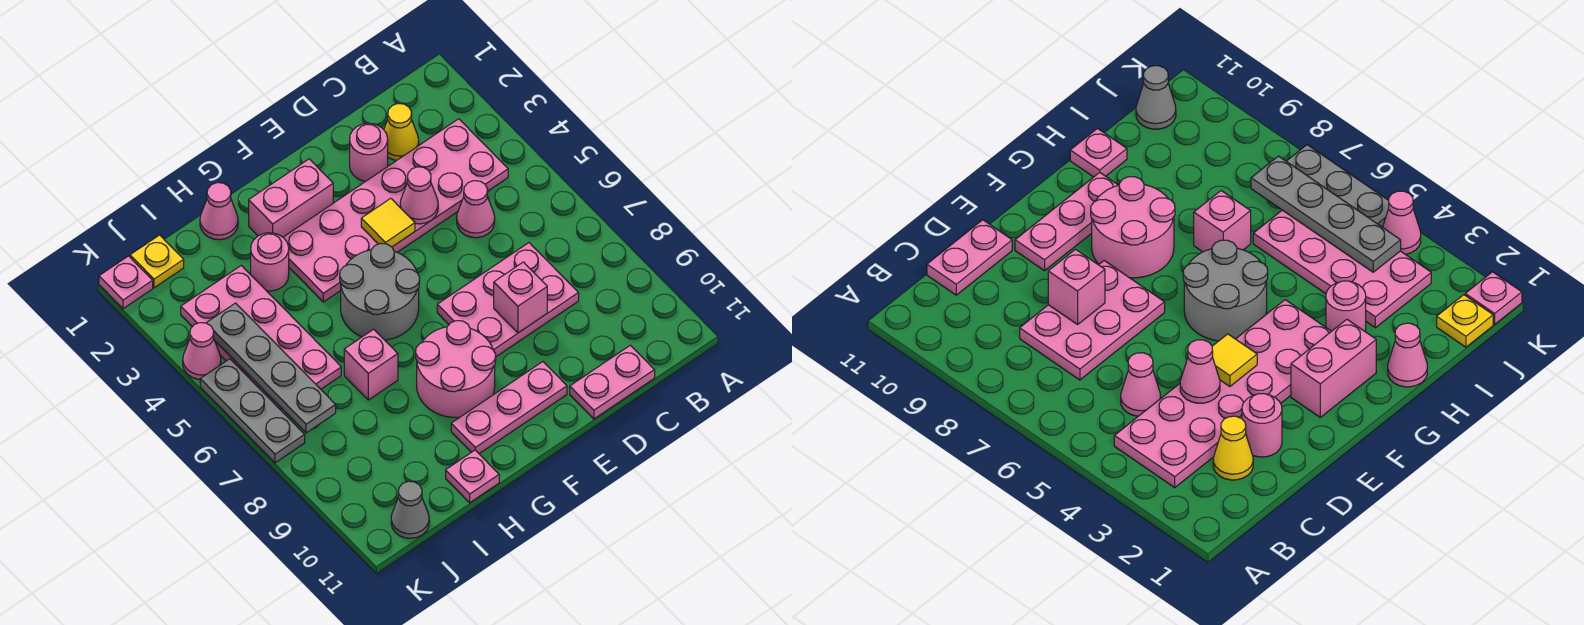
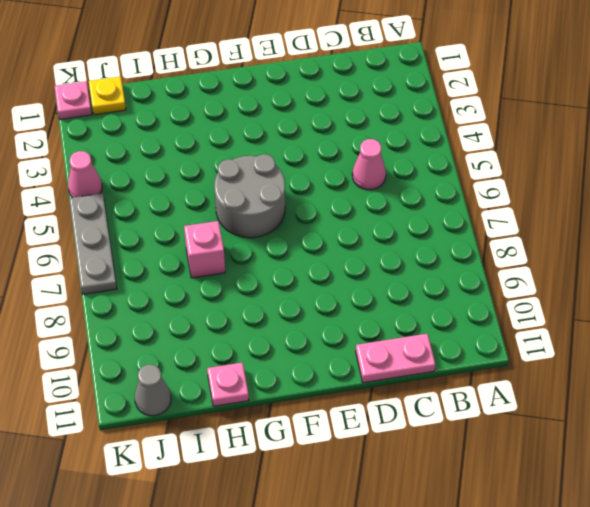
none -> pink 2x6 plate [283,119,508,302]
none -> yellow 1x1 cone [384,104,419,160]
none -> pink 2x3 plate [437,243,579,357]

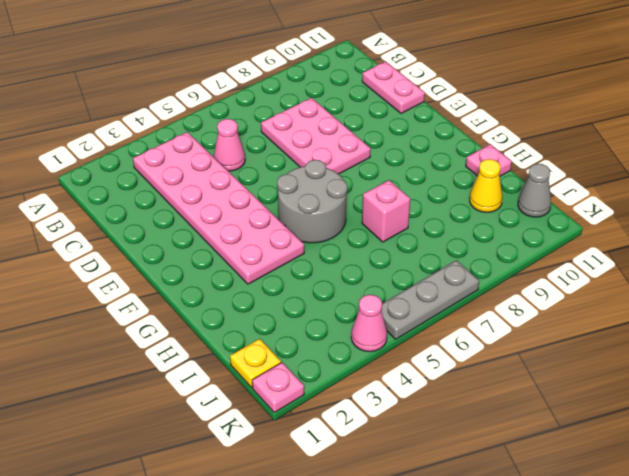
yellow 1x1 cone [470,159,502,212] -> yellow 1x1 cone moved to [384,104,419,160]
none -> pink 1x1 round brick [350,123,388,181]
none -> pink 1x3 plate [451,362,567,454]
none -> pink 1x2 brick [249,159,333,237]

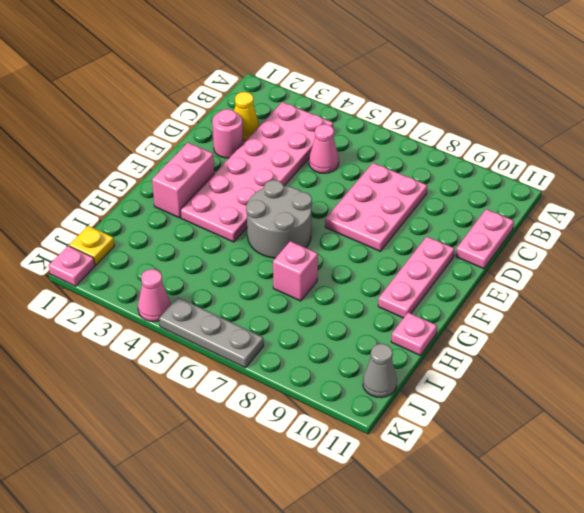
none -> pink 2x2 round brick [416,321,496,417]
none -> pink 1x1 cone [200,183,238,240]
none -> pink 1x1 round brick [251,233,289,291]

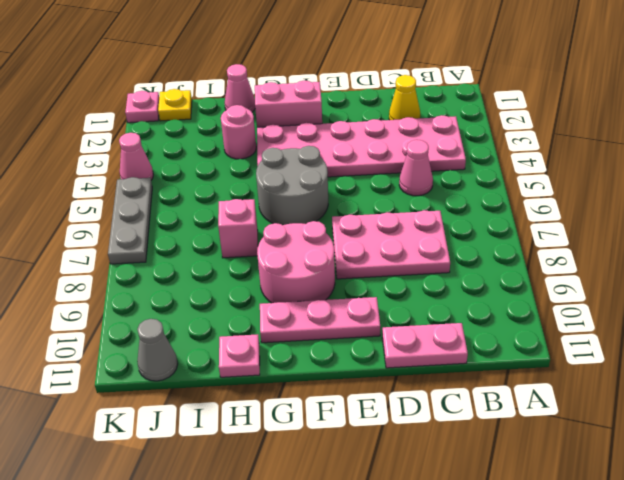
none -> pink 1x1 round brick [350,123,388,181]
none -> pink 2x4 plate [181,265,341,414]
none -> pink 1x1 cone [400,167,438,224]

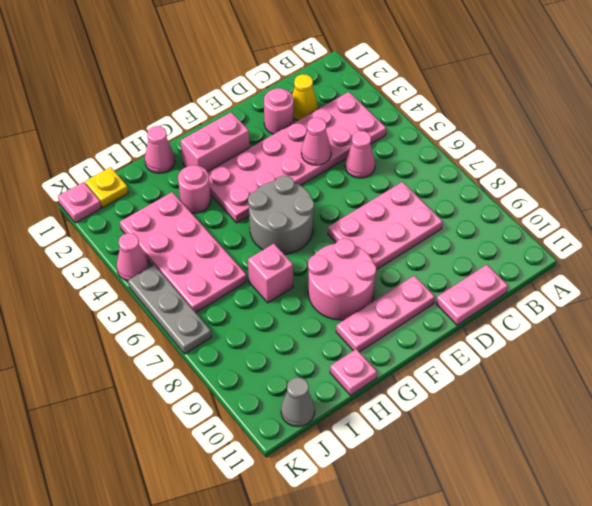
none -> pink 1x1 brick [494,262,547,333]
none -> yellow 1x1 tile [361,198,415,247]
none -> grey 1x4 plate [207,303,336,433]

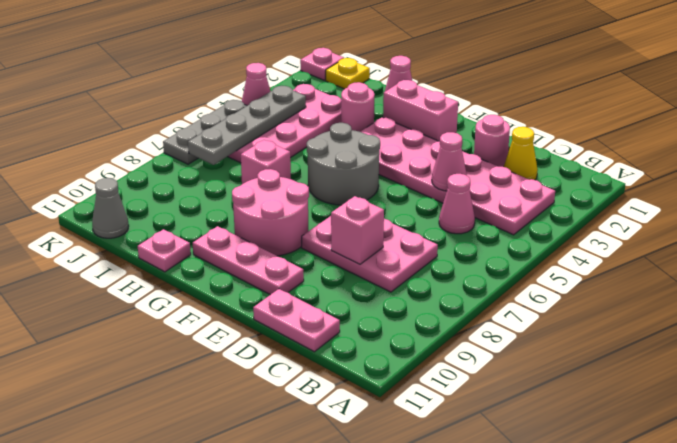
none -> yellow 1x1 tile [361,198,415,247]

